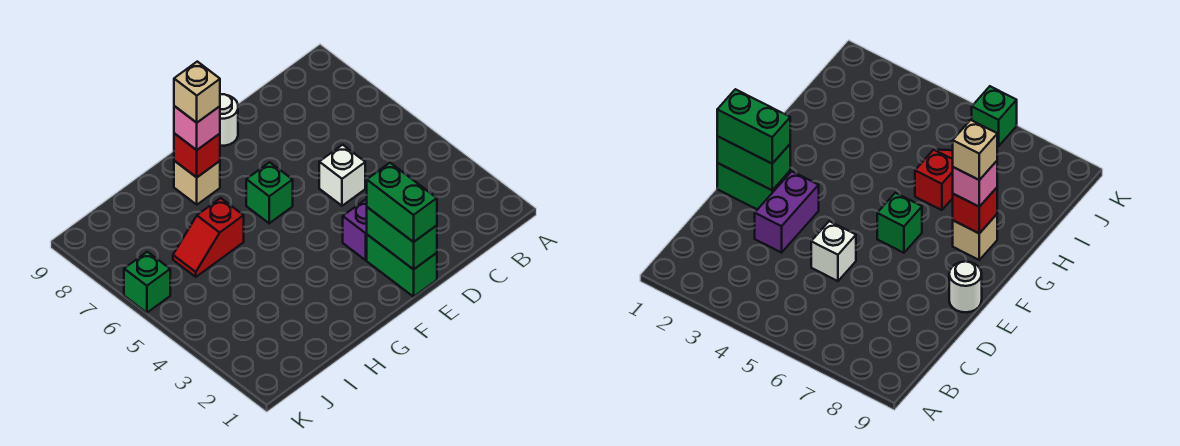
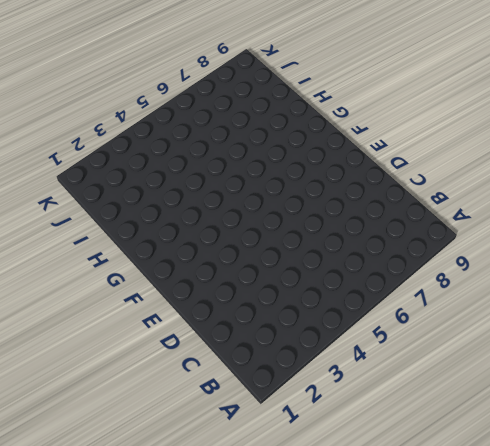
none -> purple 1x2 brick [343,199,367,260]
none -> white 1x1 brick [319,145,365,206]
none -> green 1x2 brick [367,235,437,297]

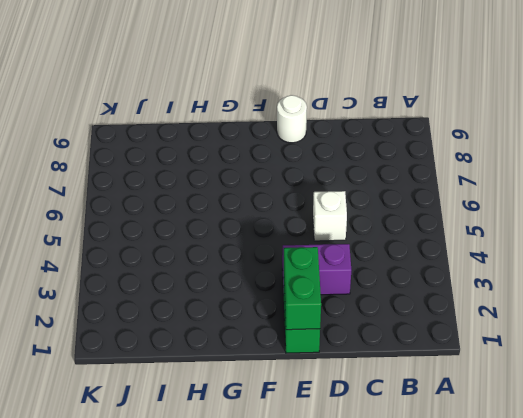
none -> green 1x1 brick [246,162,293,223]
none -> tan 1x1 brick [174,161,220,205]
none -> red 1x2 slope [173,198,244,277]

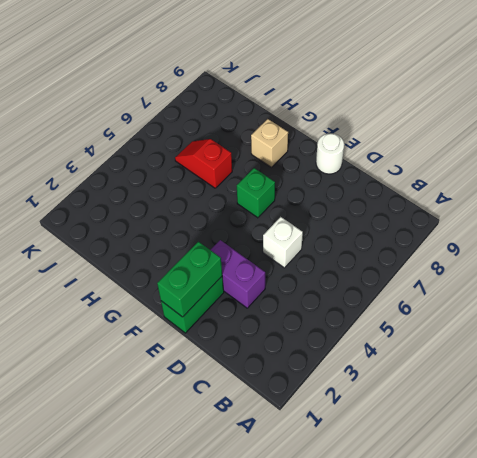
none -> green 1x1 brick [124,252,170,313]
none -> red 1x1 brick [174,133,220,177]
none -> green 1x2 brick [367,163,437,242]

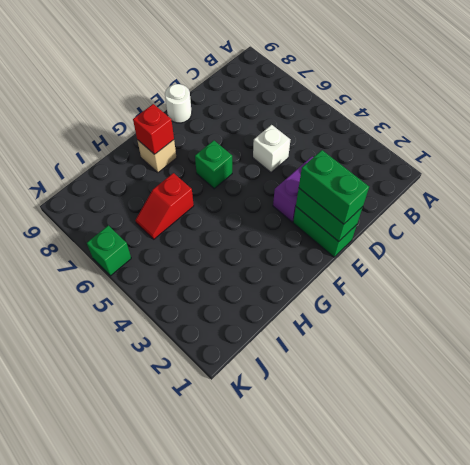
none -> pink 1x1 brick [174,106,220,150]
none -> tan 1x1 brick [174,62,220,123]

